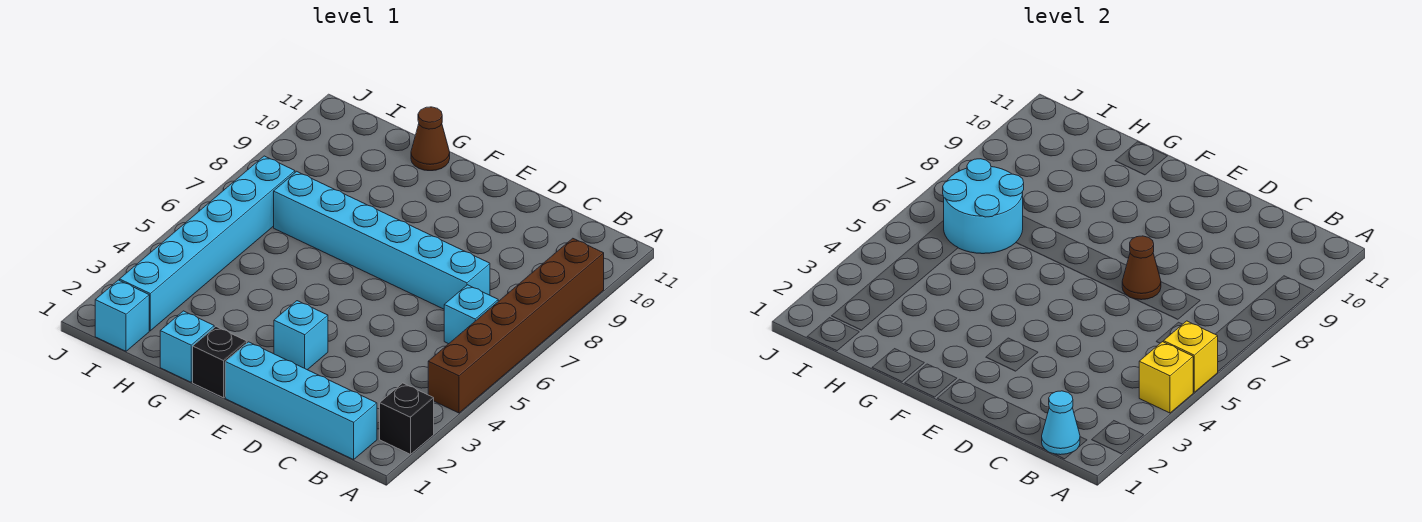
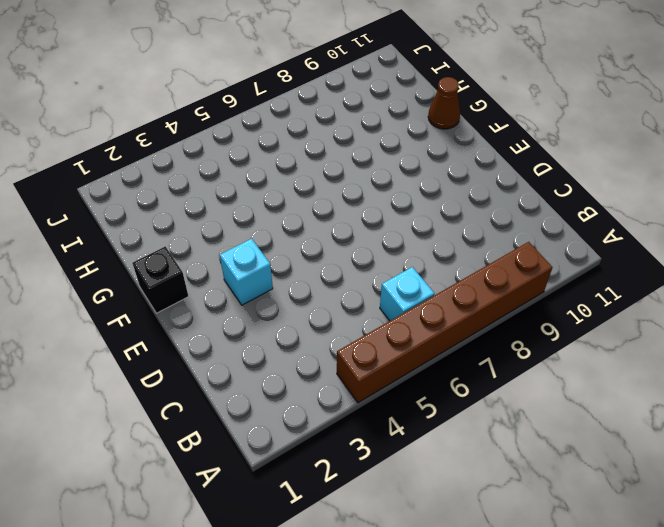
none -> black 1x1 brick [380,383,434,454]
none -> cyan 1x4 brick [225,342,377,459]
none -> cyan 1x6 brick [274,171,490,309]

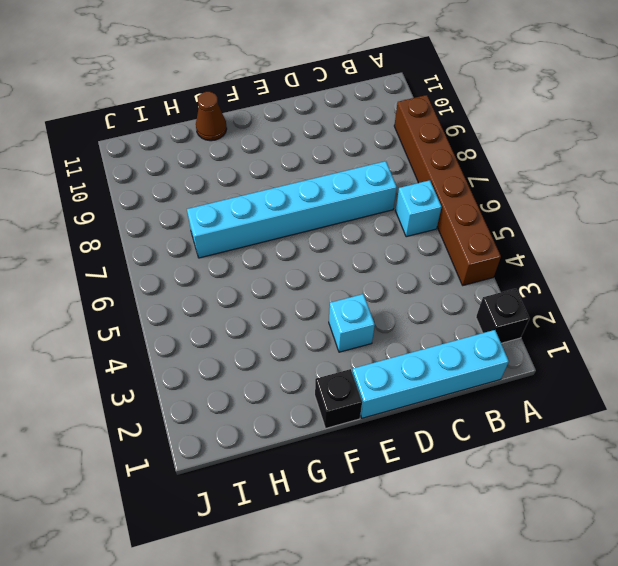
none -> cyan 1x1 brick [160,311,214,382]
none -> cyan 1x1 brick [95,280,149,351]
none -> cyan 1x6 brick [120,156,295,331]

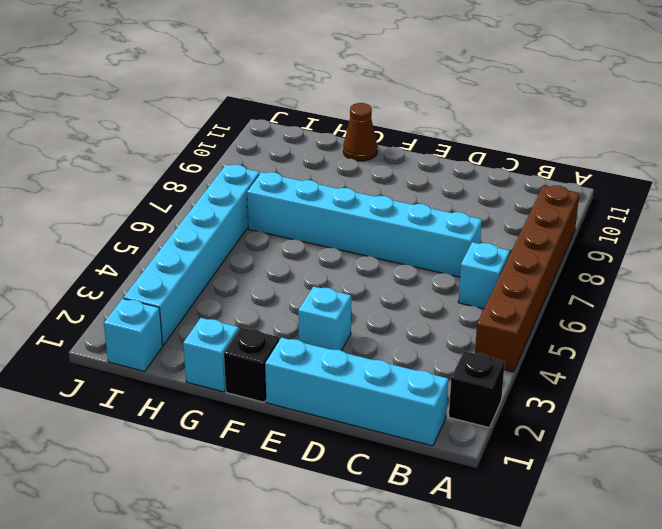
none -> yellow 1x1 brick [1139,342,1193,413]
none -> yellow 1x1 brick [1163,321,1218,392]
none -> cyan 1x1 cone [1042,391,1080,455]

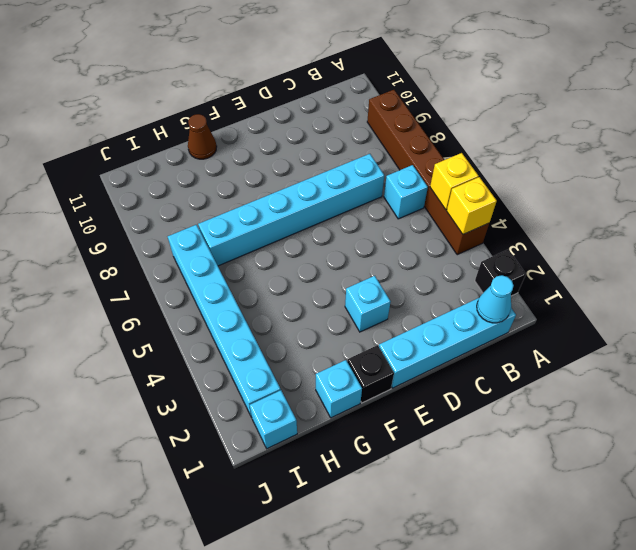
none -> brown 1x1 cone [1122,236,1161,300]
none -> cyan 2x2 round brick [943,159,1024,254]

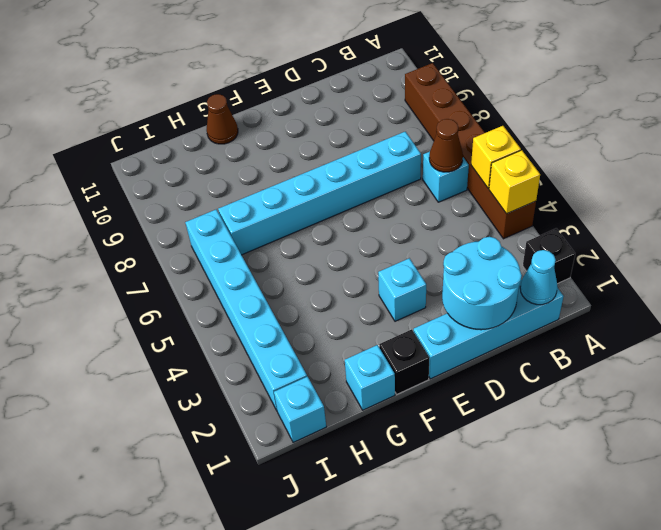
brown 1x1 cone [429,119,463,172] -> brown 1x1 cone moved to [1122,236,1161,300]
cyan 2x2 round brick [442,237,522,330] -> cyan 2x2 round brick moved to [943,159,1024,254]

